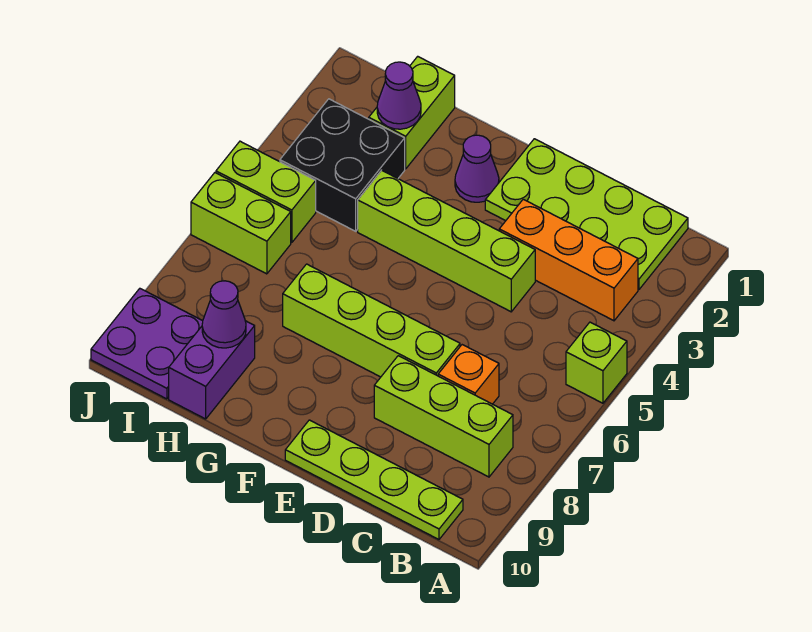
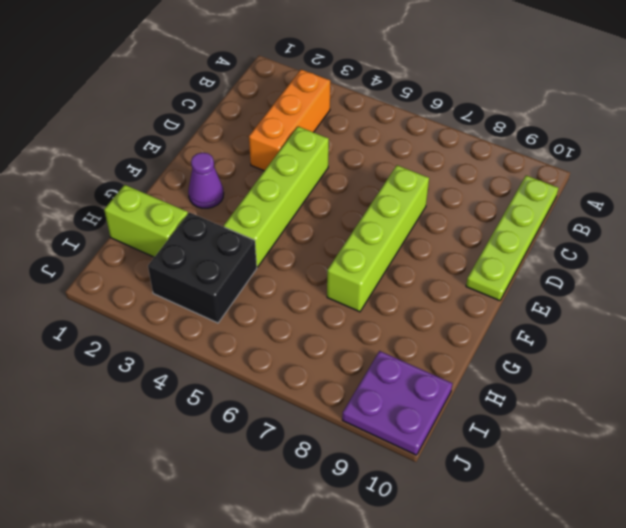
none -> lime 1x1 brick [566,322,627,403]
none -> lime 2x4 plate [485,139,688,289]
none -> lime 1x3 brick [374,356,513,477]

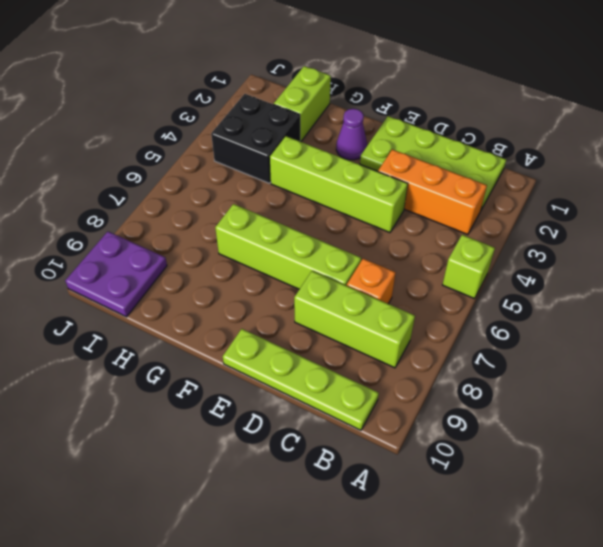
none -> purple 1x2 brick [169,321,255,419]
none -> lime 1x2 brick [216,141,316,243]
none -> lime 1x2 brick [191,173,291,274]

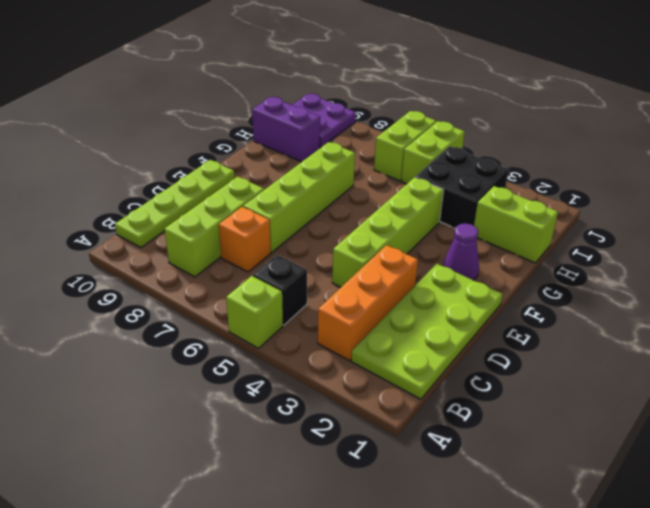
black 1x1 brick [253,255,307,325] -> none
none -> purple 1x1 cone [377,62,421,129]
none -> purple 1x1 cone [202,281,246,348]

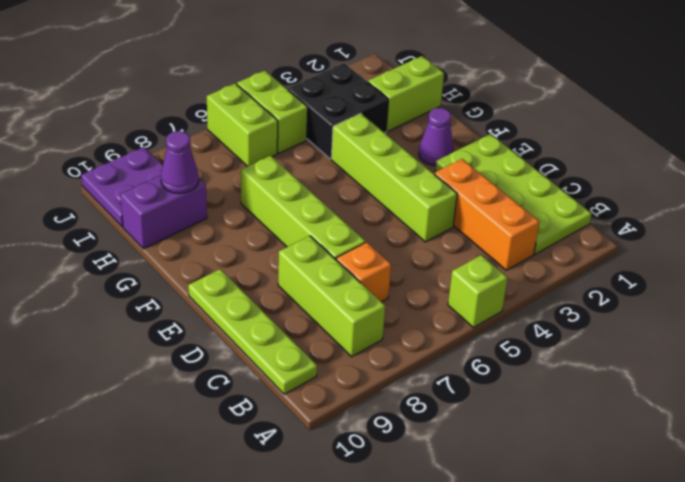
none -> purple 1x1 cone [377,62,421,129]

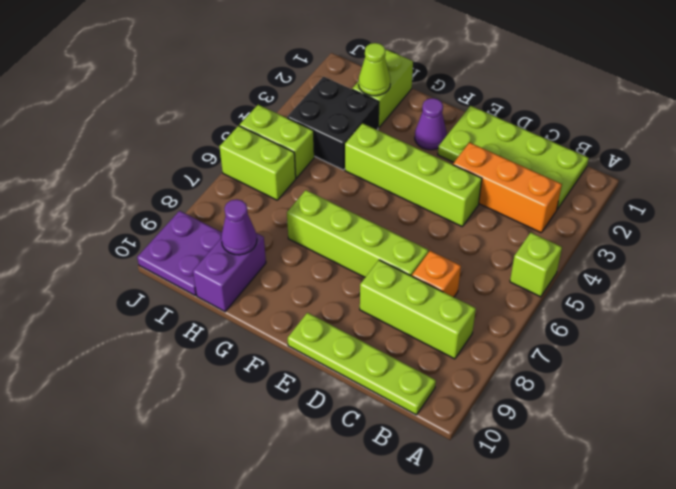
lime 1x1 cone [359,43,390,96] -> purple 1x1 cone [377,62,421,129]

